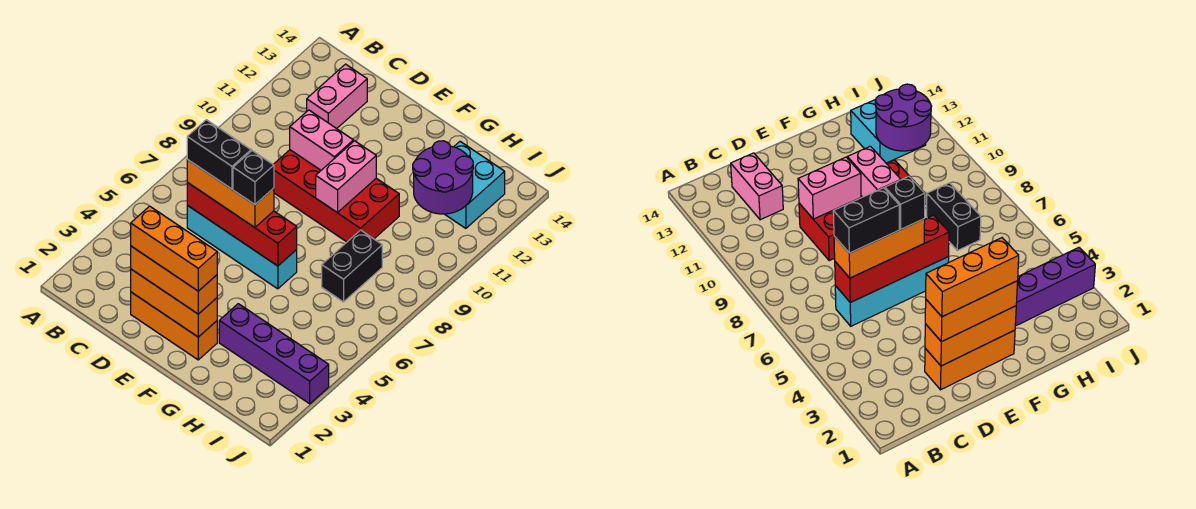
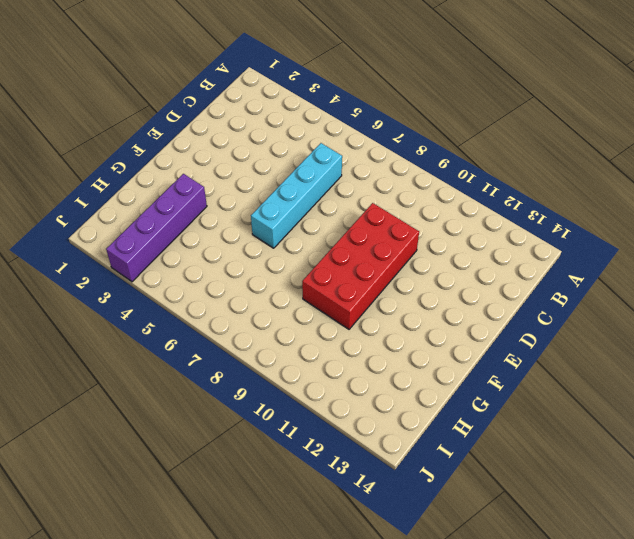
none -> pink 1x2 brick [307,64,367,129]
none -> orange 1x3 brick [131,292,217,360]
none -> black 1x2 brick [322,230,382,302]

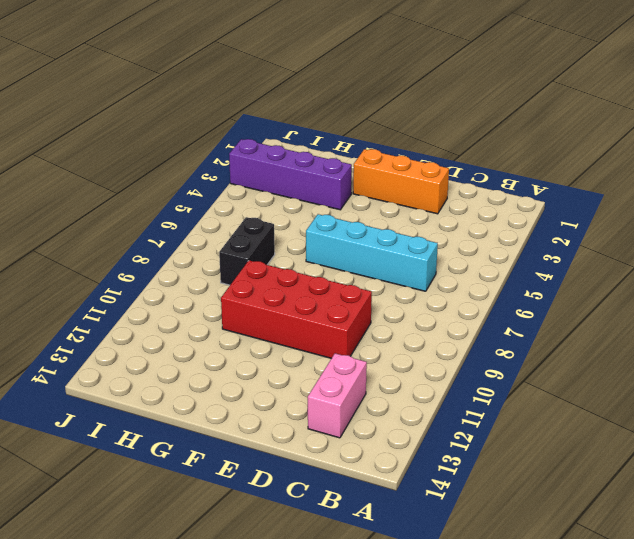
none -> cyan 2x2 brick [445,142,505,228]
none -> red 1x4 brick [187,182,297,266]
none -> orange 1x3 brick [131,269,217,337]

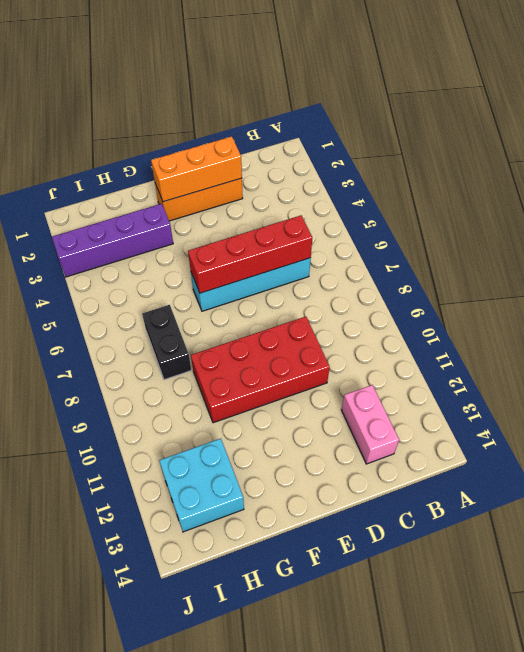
none -> pink 1x2 brick [290,110,353,170]
none -> pink 1x2 brick [316,141,376,213]
none -> purple 2x2 round brick [413,141,473,214]

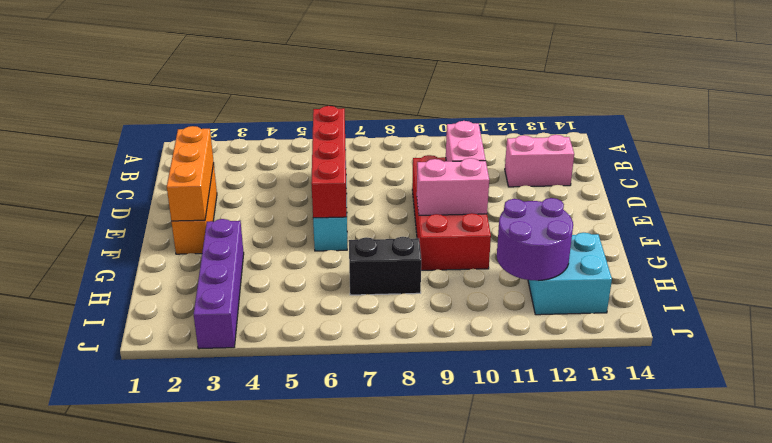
none -> orange 1x3 brick [187,160,274,228]
none -> orange 1x3 brick [131,246,217,314]
none -> black 1x2 brick [187,120,251,189]

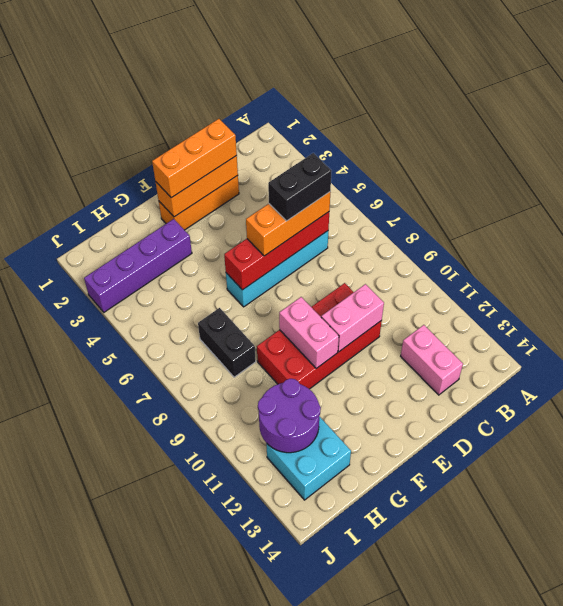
none -> orange 1x3 brick [131,206,217,291]
none -> black 1x1 brick [233,151,274,205]

